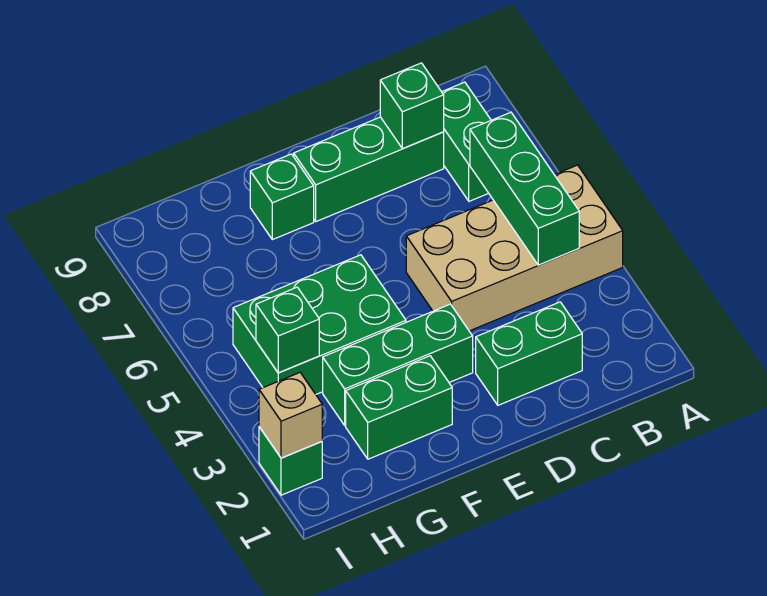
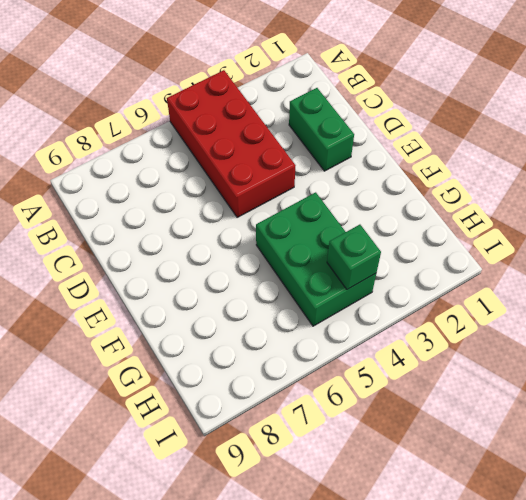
red 2x4 brick [167,70,296,218] -> tan 2x4 brick [406,165,623,331]
none -> green 1x2 brick [442,82,491,201]
none -> green 1x3 brick [294,117,444,221]
none -> green 1x3 brick [323,304,473,425]

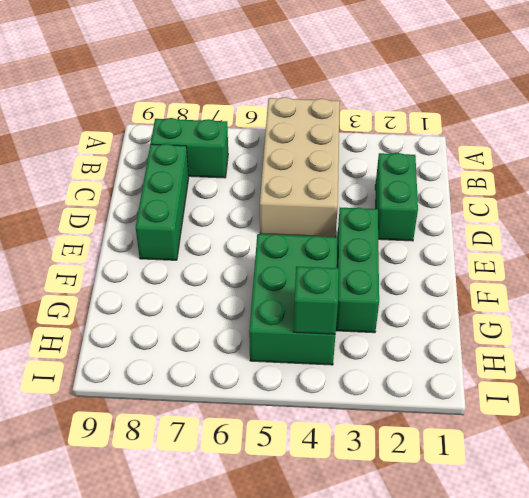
none -> green 1x2 brick [346,356,452,459]
none -> green 1x1 brick [250,154,314,240]
none -> green 1x1 brick [259,427,322,495]

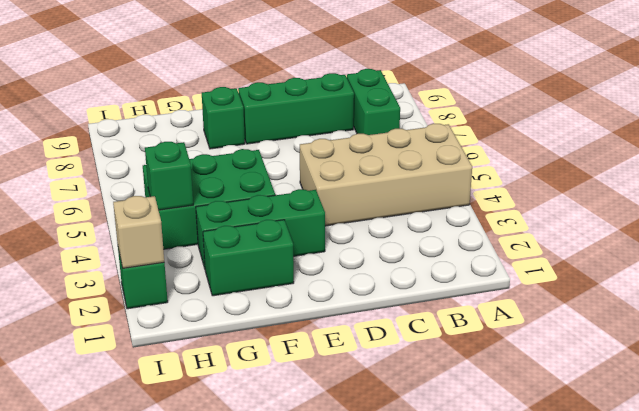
none -> green 1x2 brick [476,302,582,405]
none -> green 1x3 brick [470,112,579,265]
none -> green 1x1 brick [380,63,444,149]

